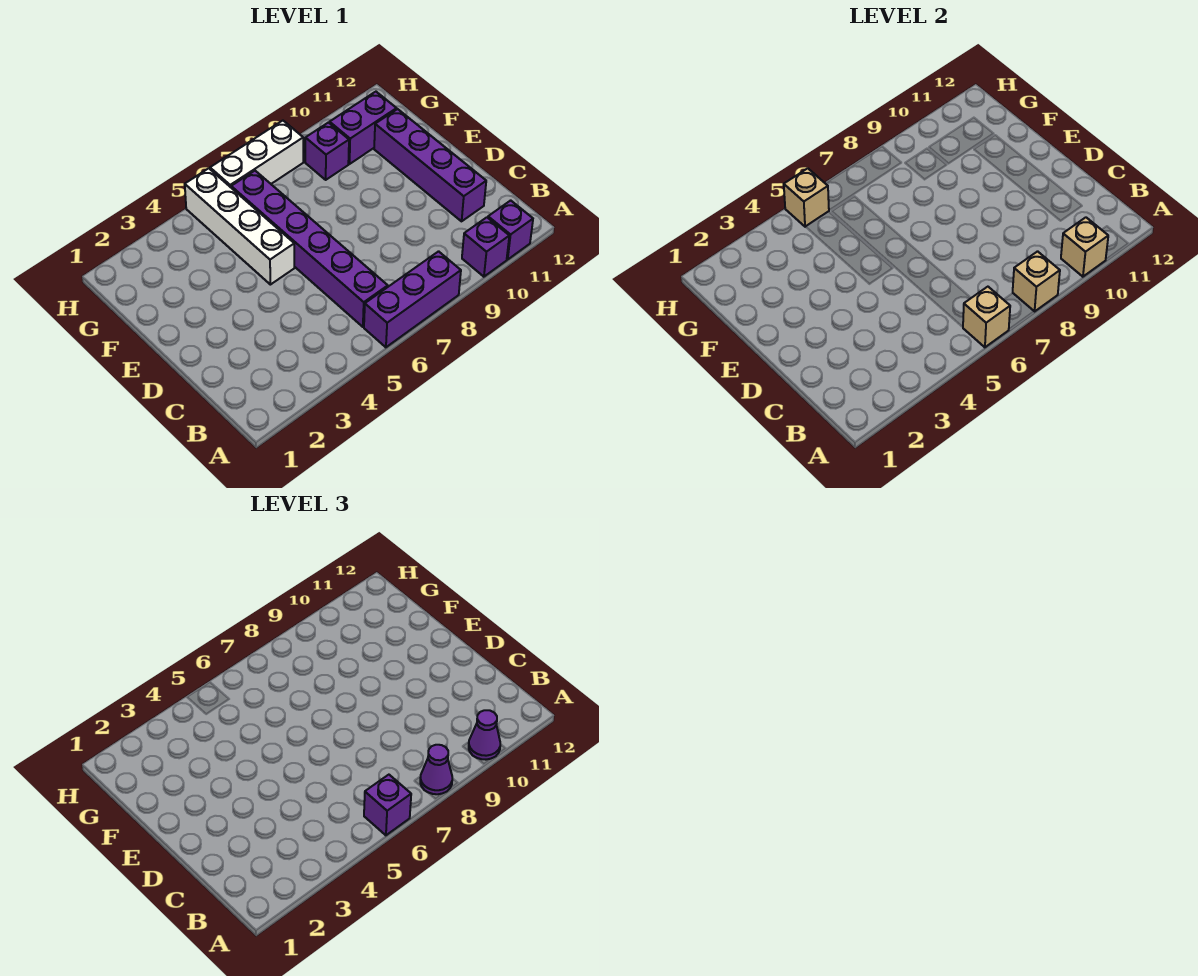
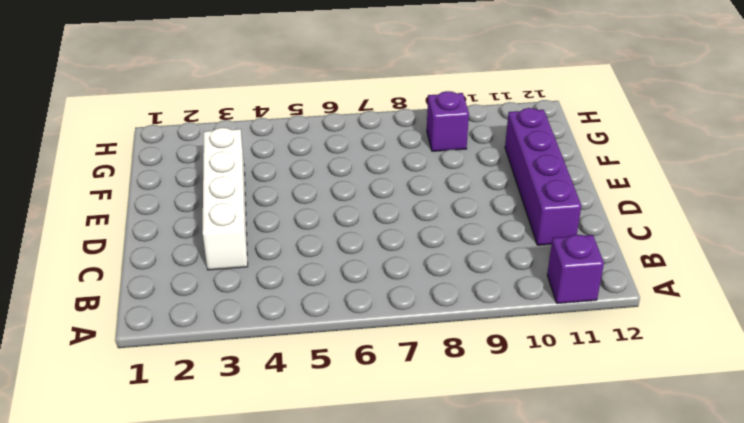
white 1x4 brick [203,128,248,270] -> white 1x4 brick moved to [185,168,294,285]
none -> purple 1x3 brick [364,251,461,347]
none -> purple 1x1 brick [462,217,509,277]
none -> purple 1x6 brick [231,171,388,327]

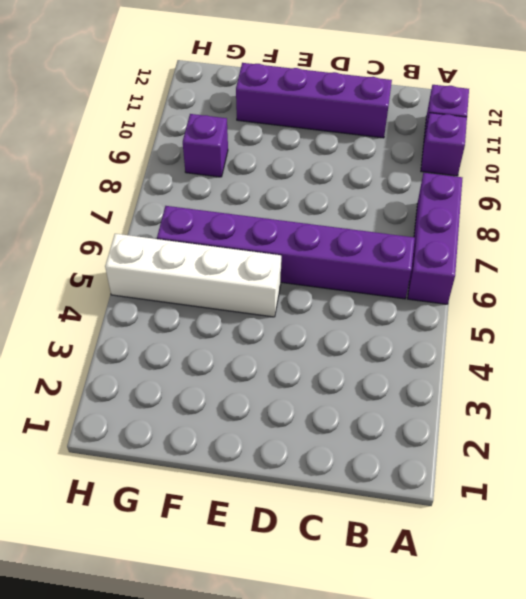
none -> purple 1x2 brick [330,92,397,164]
none -> white 1x3 brick [210,121,303,187]
none -> tan 1x1 brick [963,287,1010,347]

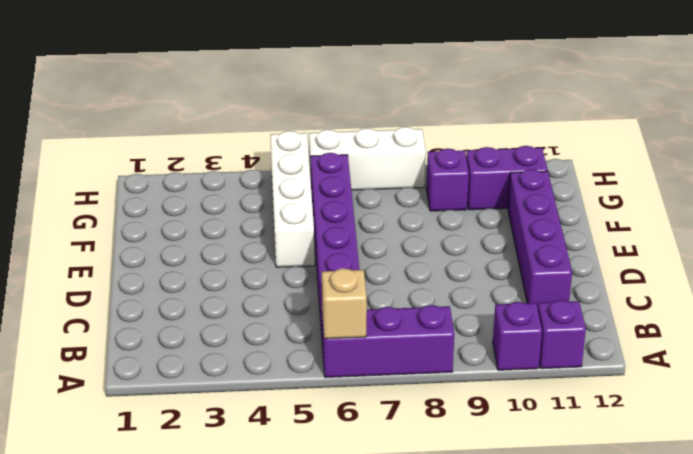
none -> tan 1x1 brick [1013,251,1060,311]
none -> tan 1x1 brick [1061,217,1108,277]
none -> tan 1x1 brick [784,168,829,227]

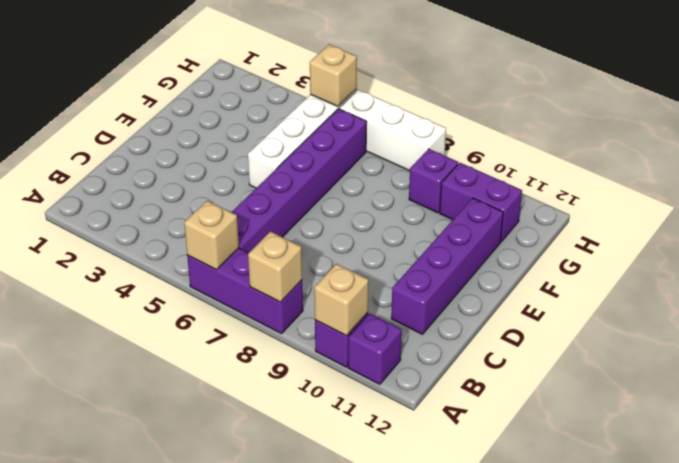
none -> purple 1x1 brick [364,775,411,835]
none -> purple 1x1 cone [420,745,452,794]
none -> purple 1x1 cone [469,710,500,760]

